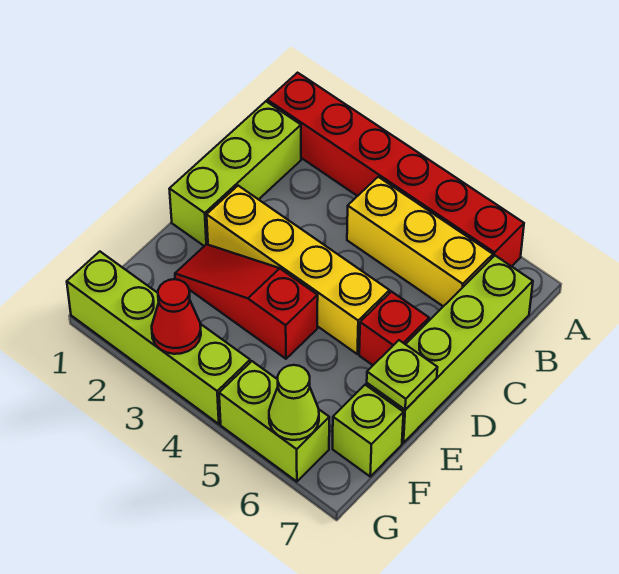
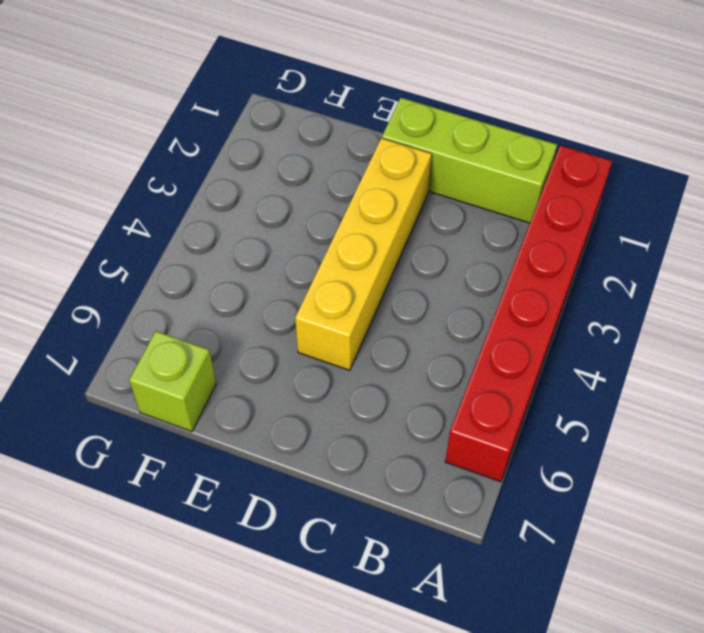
none -> yellow 1x3 brick [347,177,493,306]
none -> lime 1x4 brick [367,256,533,443]
none -> red 1x1 brick [359,292,429,365]

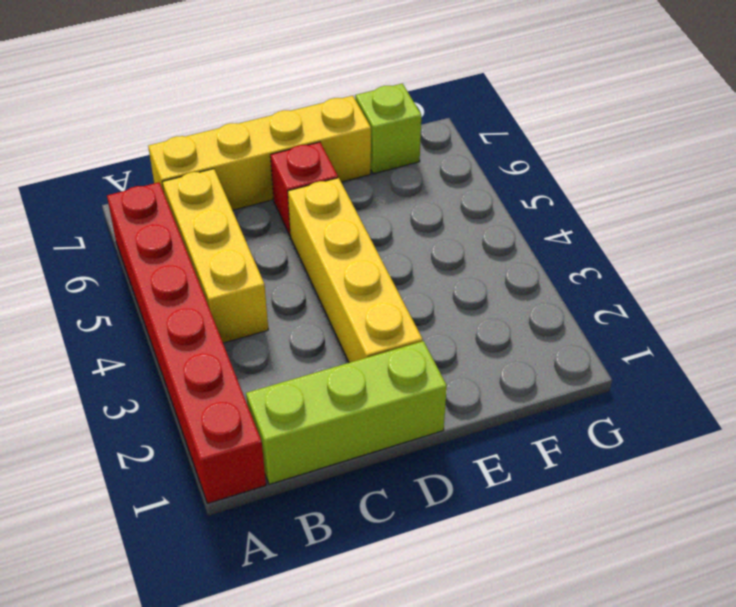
yellow 1x4 brick [148,96,371,210] -> lime 1x4 brick [367,256,533,443]
none -> red 1x3 slope [175,244,318,359]
none -> lime 1x4 brick [67,252,250,424]
none -> lime 1x2 brick [219,361,329,482]

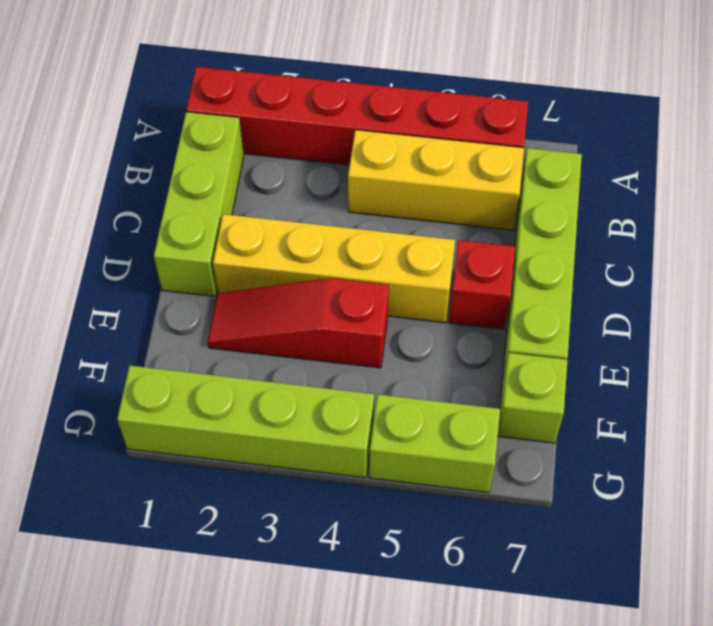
none -> lime 1x1 plate [367,340,437,410]
none -> red 1x1 cone [152,279,201,354]
none -> lime 1x1 cone [269,365,319,440]

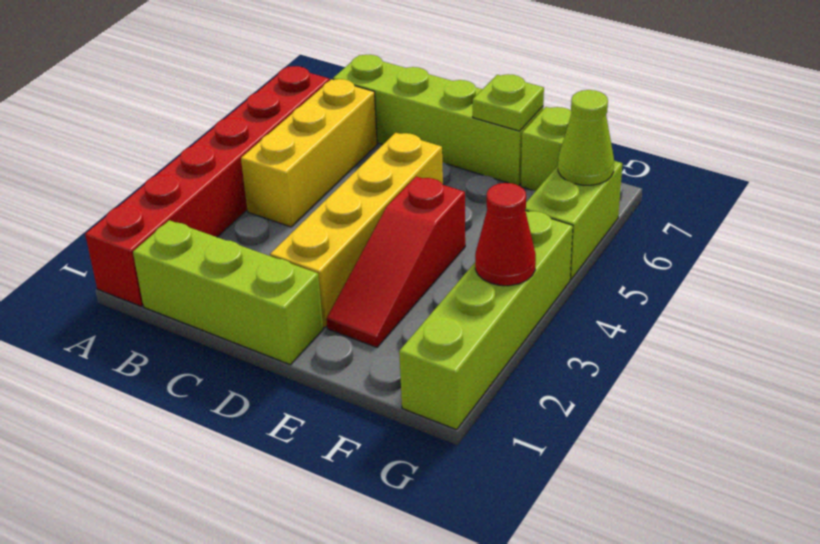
none -> red 1x1 brick [359,292,429,365]

